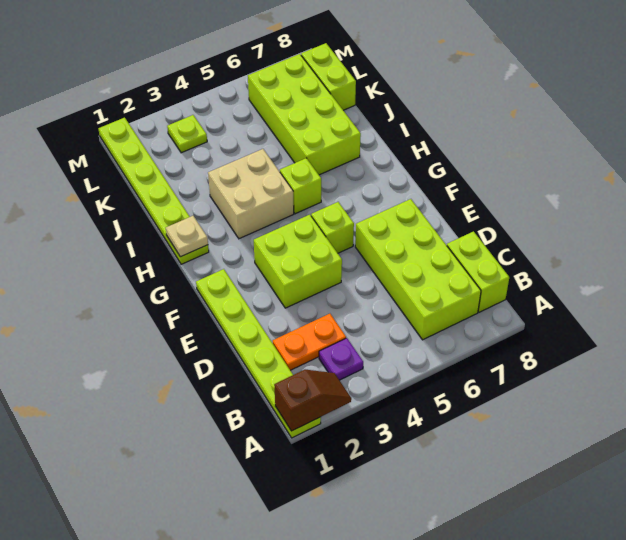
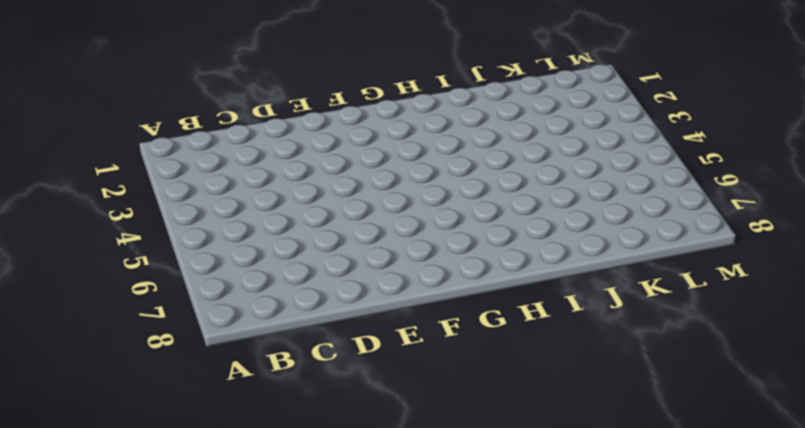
none -> lime 1x6 plate [196,269,321,438]
none -> purple 1x1 plate [319,338,363,380]
none -> lime 2x4 brick [355,199,481,340]

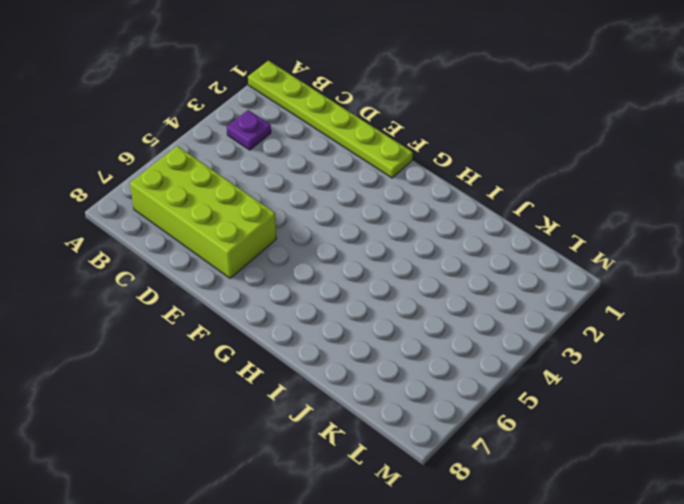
none -> lime 1x2 brick [447,231,509,312]
none -> orange 1x2 plate [273,314,346,370]
none -> lime 2x2 brick [254,215,342,308]

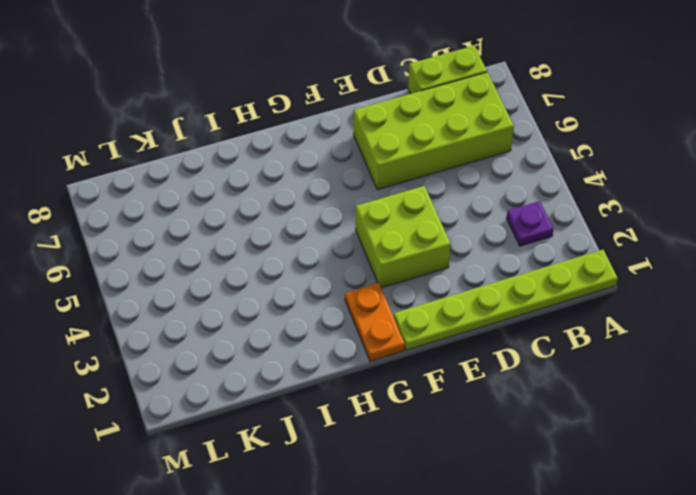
orange 1x2 plate [345,283,405,361] -> orange 1x2 plate moved to [273,314,346,370]
none -> lime 1x1 brick [311,202,354,253]
none -> lime 1x6 plate [98,118,209,264]
none -> tan 2x2 brick [208,149,294,239]

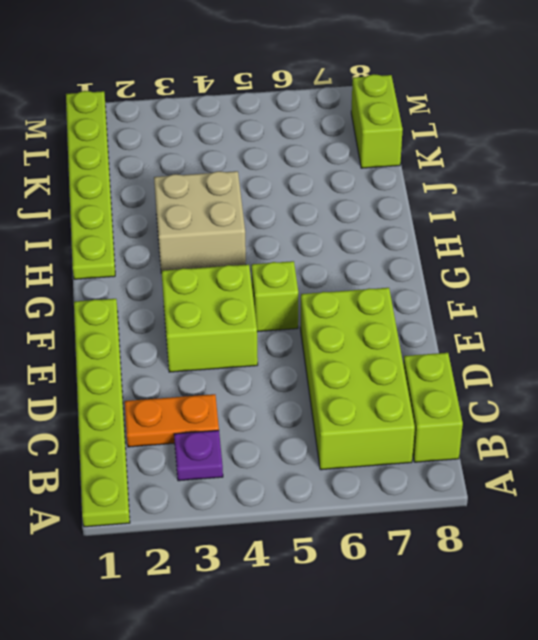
none -> lime 1x1 brick [280,158,321,214]
none -> lime 2x4 brick [248,54,361,175]
none -> lime 1x1 plate [167,115,207,153]

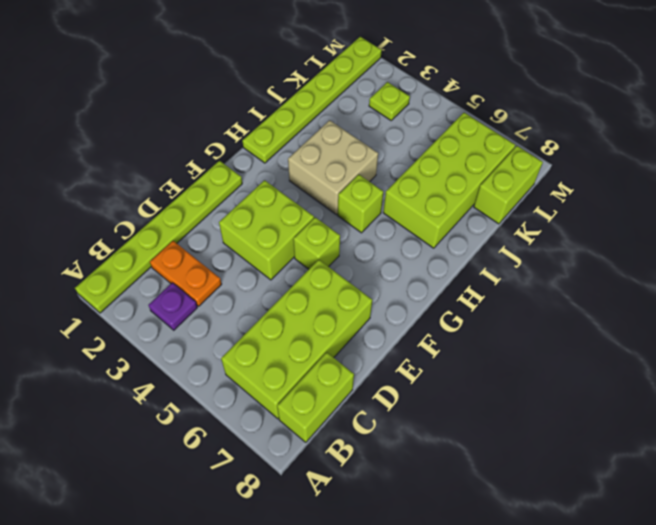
none -> brown 1x2 slope [274,370,351,431]
none -> tan 1x1 plate [166,216,208,257]

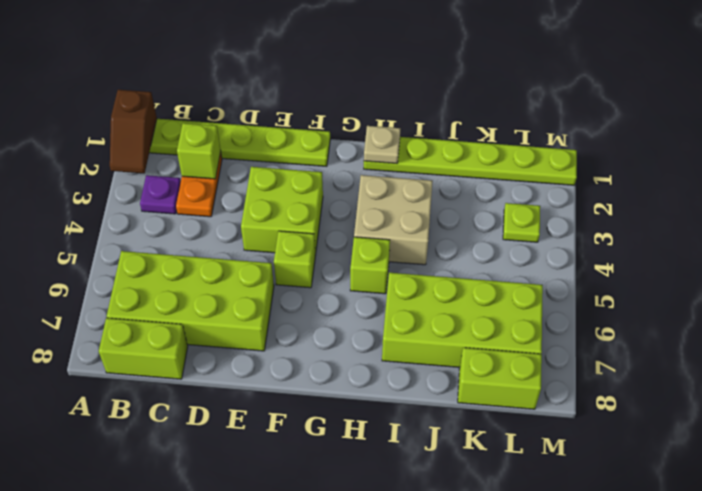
lime 1x1 brick [177,123,221,179] -> none

